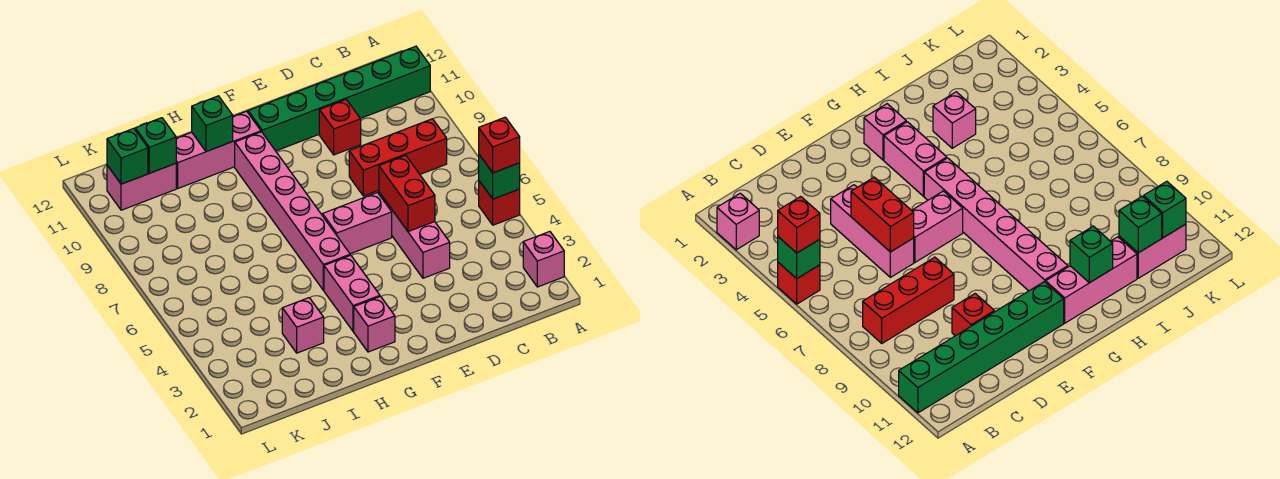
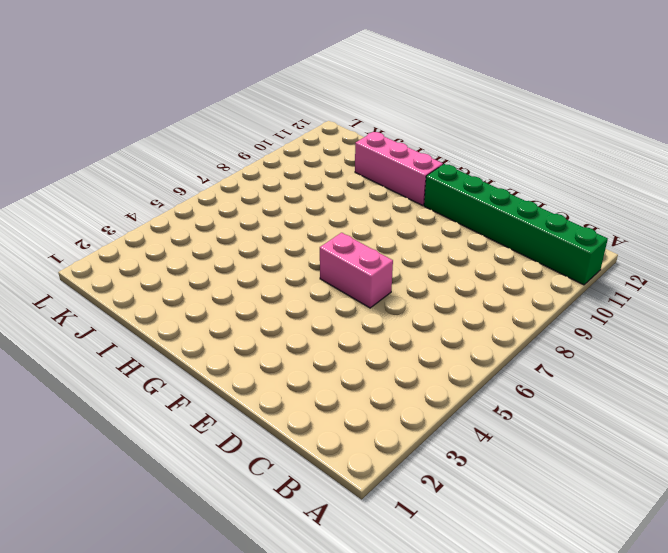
none -> pink 1x1 brick [523,232,564,287]
none -> red 1x1 brick [479,181,520,225]
none -> red 1x3 brick [349,119,447,196]

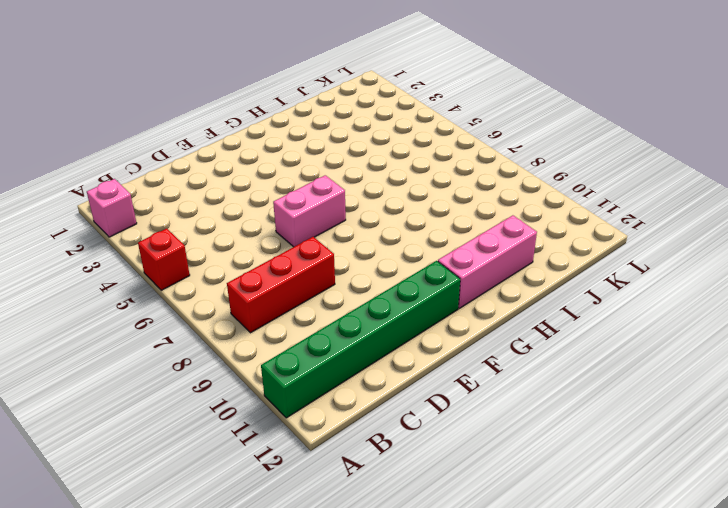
none -> pink 1x3 brick [379,192,450,278]
none -> red 1x1 brick [319,100,361,155]
none -> pink 1x1 brick [354,297,395,352]

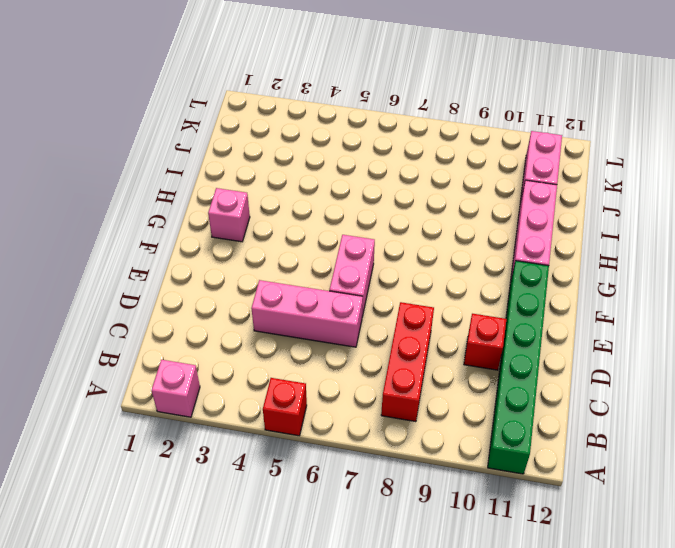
none -> pink 1x2 brick [324,255,380,331]
none -> pink 1x6 brick [235,132,350,290]
none -> pink 1x1 brick [282,298,324,353]

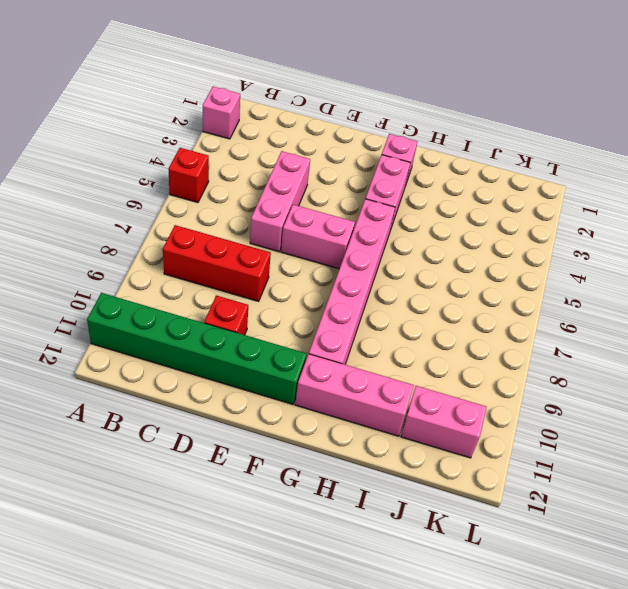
none -> pink 1x1 brick [282,298,324,353]
none -> green 1x1 brick [479,155,520,199]
none -> red 1x2 brick [379,155,435,232]

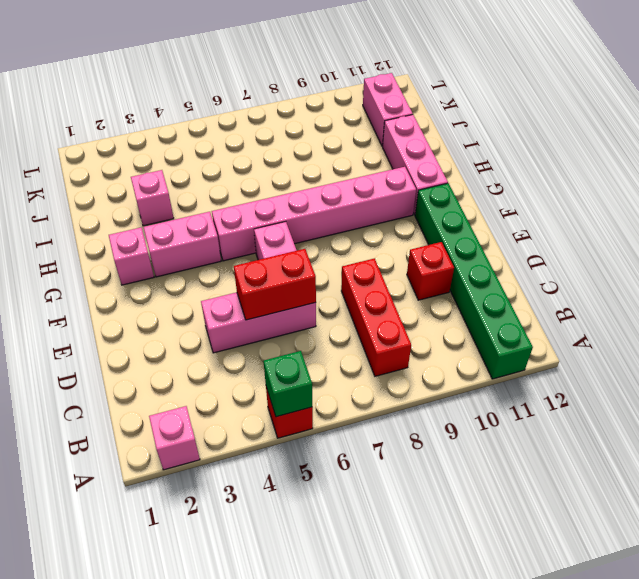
none -> green 1x1 brick [192,96,233,152]
none -> green 1x1 brick [135,118,176,173]
none -> green 1x1 brick [107,128,148,184]

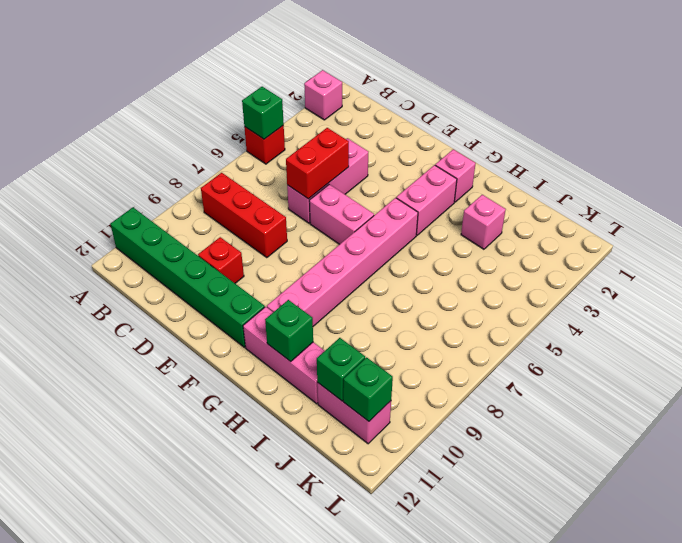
none -> red 1x1 brick [479,117,520,173]

